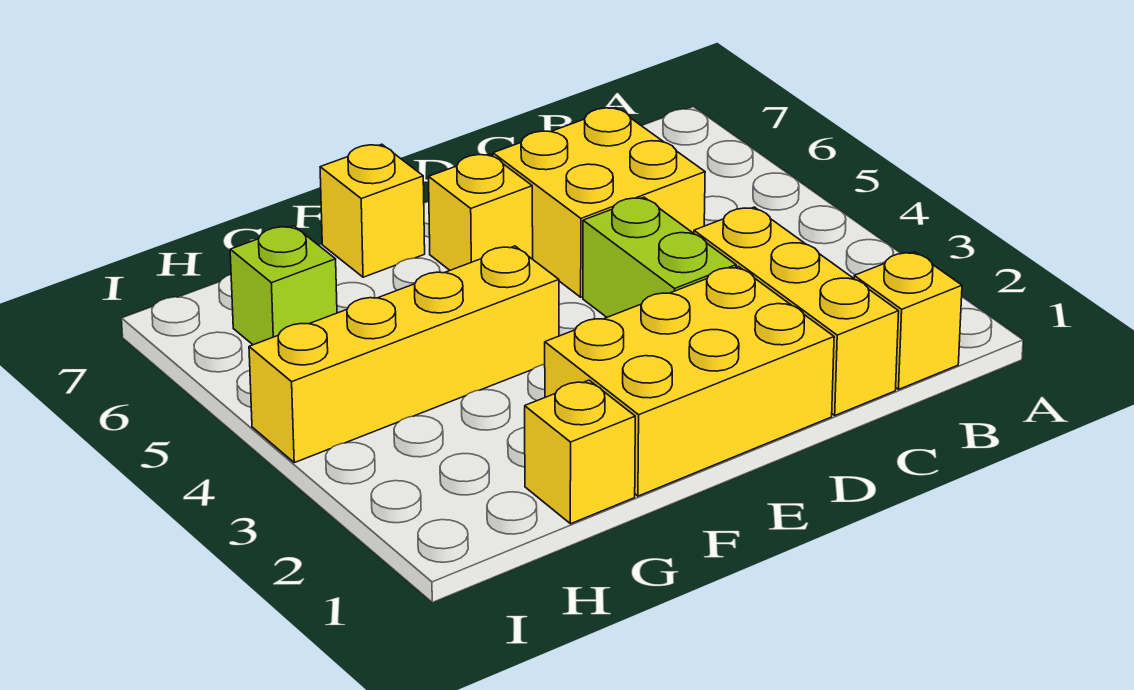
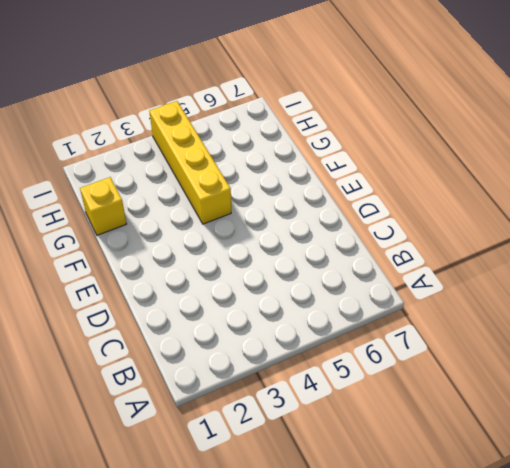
none -> yellow 1x1 brick [854,252,962,389]
none -> yellow 1x3 brick [694,207,899,415]

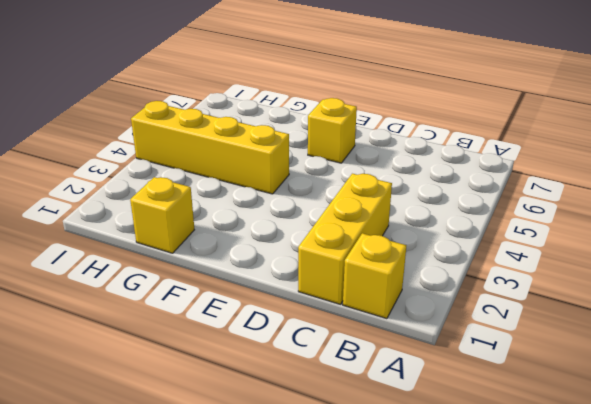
none -> yellow 2x2 brick [493,108,705,297]
none -> yellow 2x3 brick [545,266,834,496]

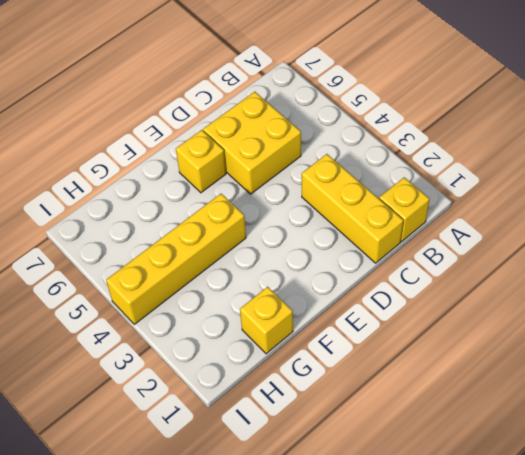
none -> yellow 2x3 brick [545,266,834,496]
none -> lime 1x2 brick [583,197,736,317]

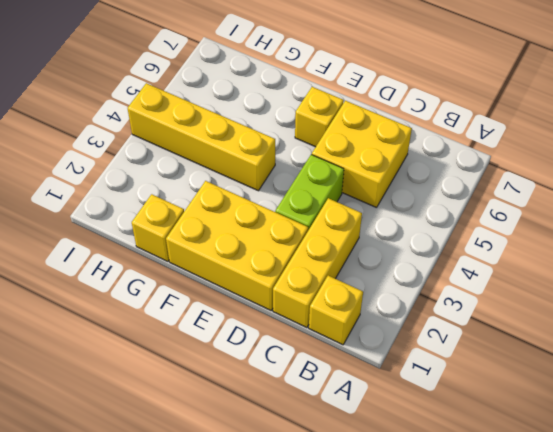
none -> yellow 1x1 brick [320,144,425,277]
none -> lime 1x1 brick [230,226,337,345]

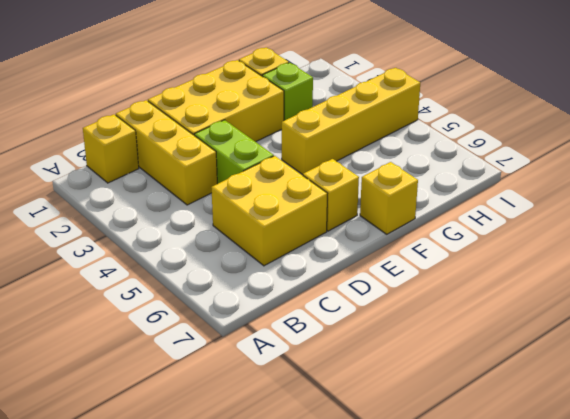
lime 1x1 brick [262,63,313,121] -> lime 1x1 brick moved to [230,226,337,345]

